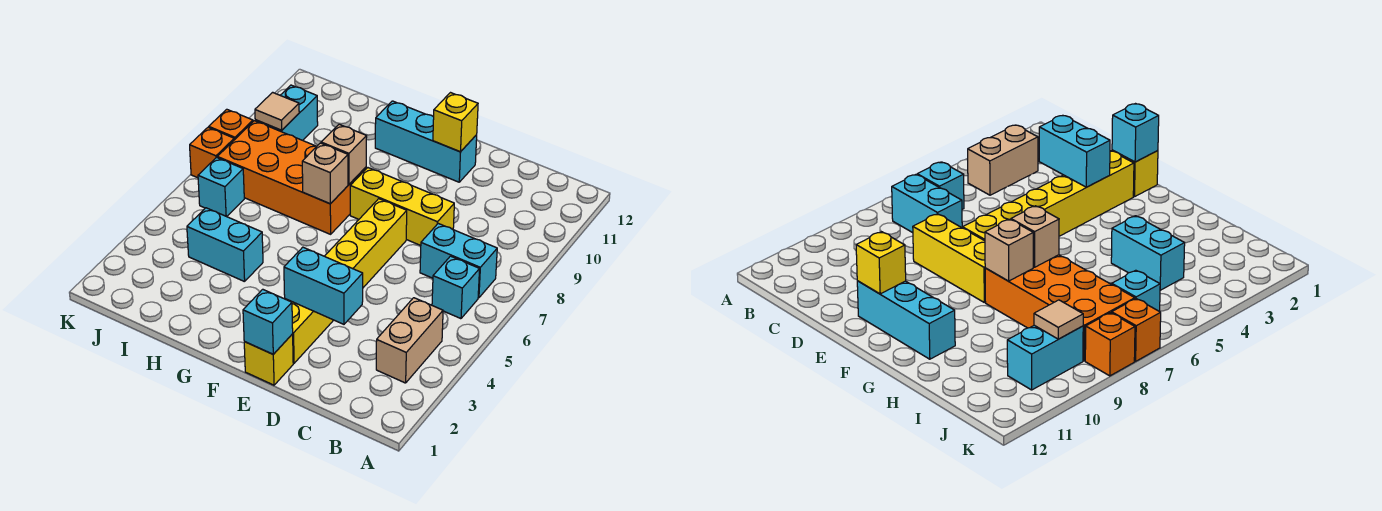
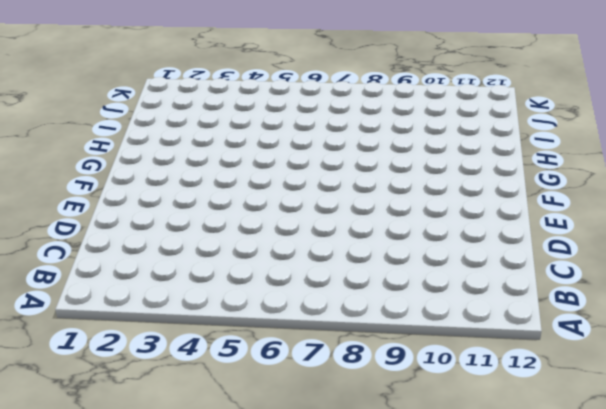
none -> tan 1x2 brick [376,298,443,383]
none -> cyan 1x1 brick [432,256,480,319]
none -> cyan 1x2 brick [420,224,497,298]

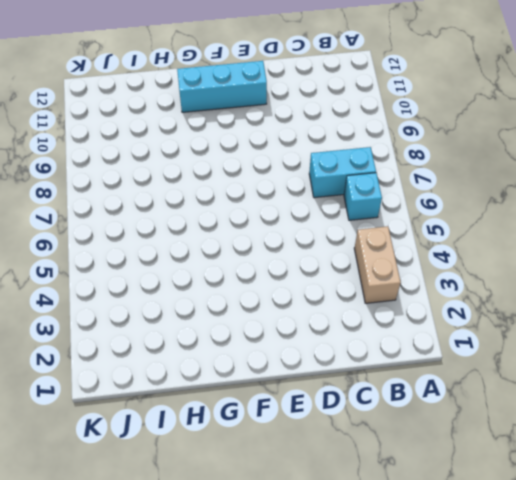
none -> yellow 1x3 brick [350,168,454,246]
none -> yellow 1x1 brick [244,334,293,385]
none -> yellow 1x6 brick [286,199,407,363]

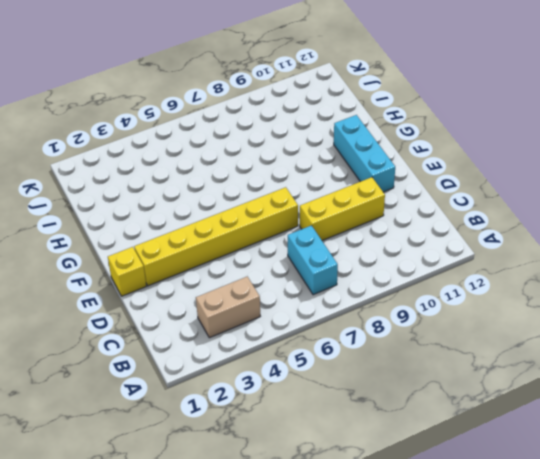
yellow 1x3 brick [300,177,385,241] -> yellow 1x3 brick turned to [350,168,454,246]
none -> cyan 1x1 brick [432,256,480,319]
none -> orange 2x4 brick [217,121,366,234]
none -> cyan 1x2 brick [187,208,263,282]

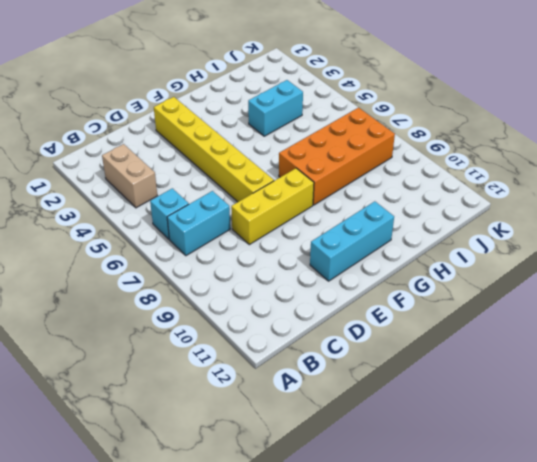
none -> yellow 1x1 brick [244,334,293,385]
none -> cyan 1x1 brick [198,158,244,217]
none -> cyan 1x2 brick [255,85,318,140]

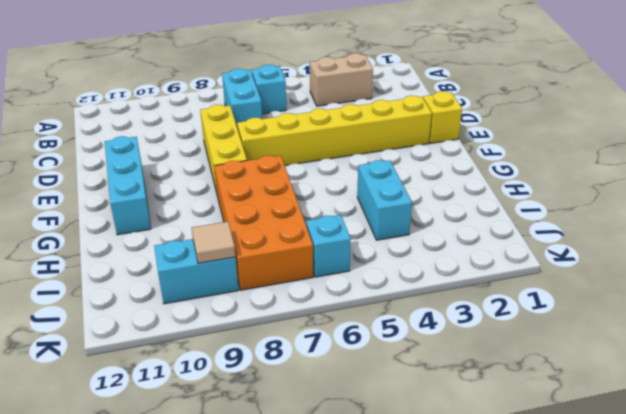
none -> orange 1x1 brick [190,127,234,178]
none -> orange 1x1 brick [209,109,253,140]
none -> cyan 1x2 brick [284,247,363,324]

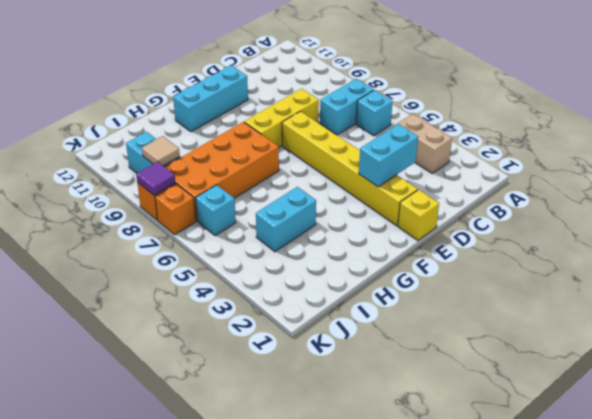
purple 1x1 tile [136,162,176,195] -> none
none -> cyan 1x1 brick [243,289,293,354]
none -> yellow 1x1 brick [433,93,478,152]
none -> tan 1x1 brick [302,143,348,204]

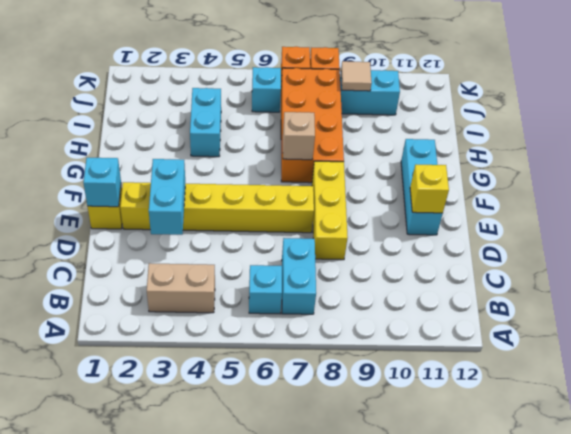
none -> tan 1x1 brick [321,124,367,184]

